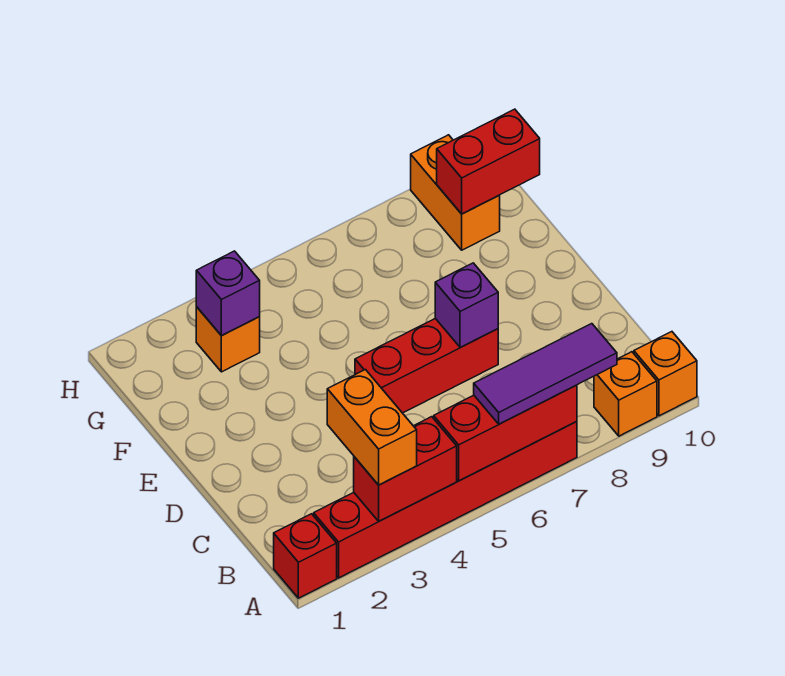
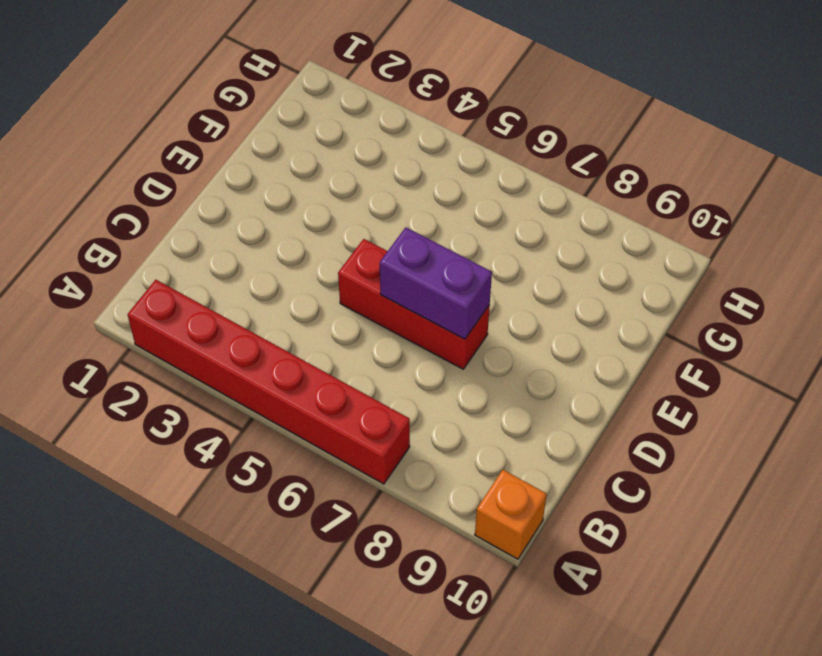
purple 1x2 brick [380,227,492,339] -> purple 1x1 brick [435,263,498,348]
none -> red 1x1 brick [274,514,337,598]
none -> orange 1x1 brick [594,352,657,436]
none -> orange 1x1 brick [196,307,260,372]

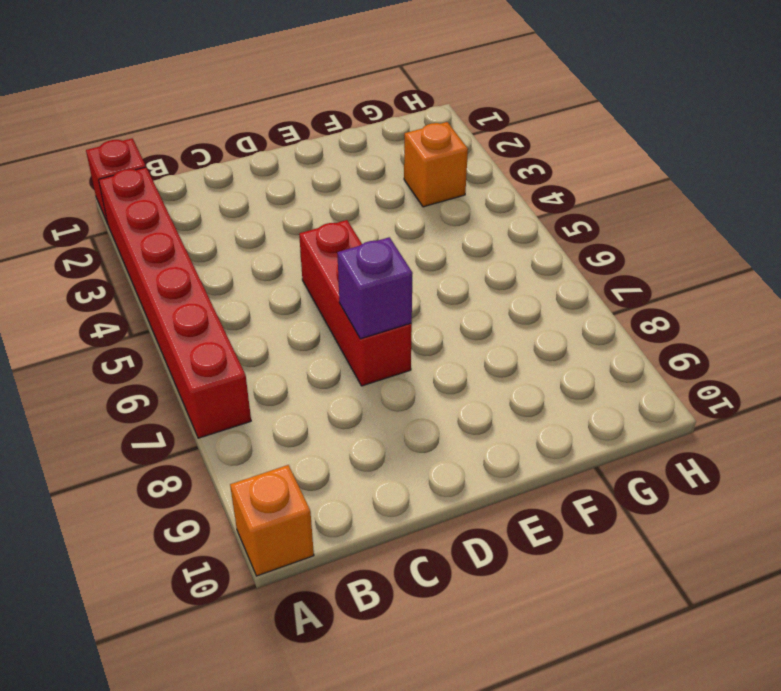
none -> orange 1x1 brick [594,352,657,436]
none -> orange 1x2 brick [411,135,500,250]
none -> red 1x2 brick [354,417,457,521]

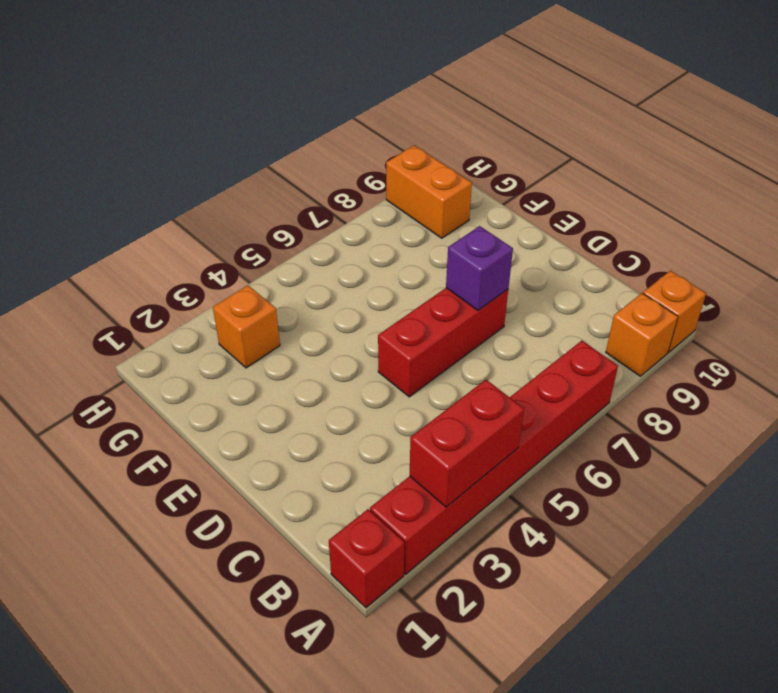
none -> red 1x3 brick [434,385,577,481]
none -> purple 1x1 brick [196,251,260,335]
none -> red 1x2 brick [437,109,540,214]

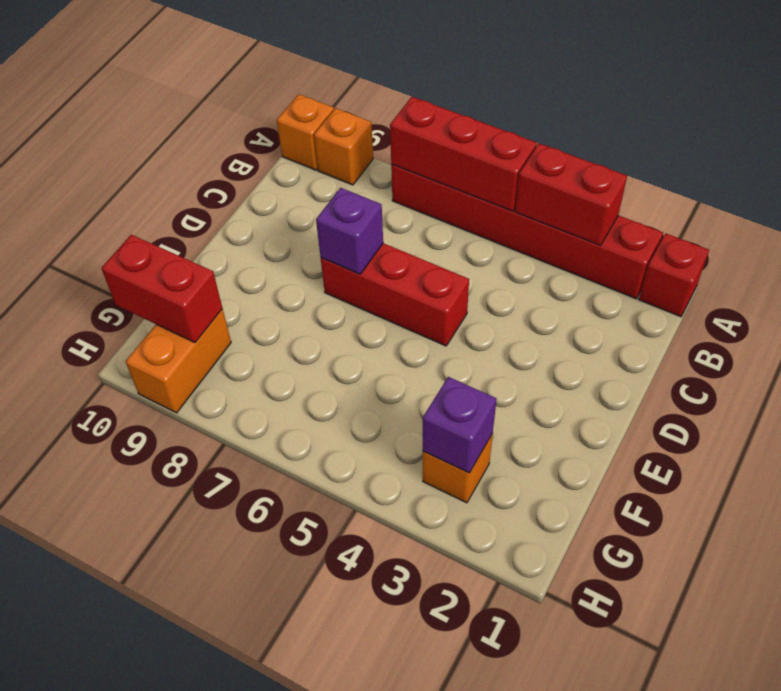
none -> orange 1x2 brick [327,370,417,485]
none -> purple 1x3 tile [474,324,617,424]

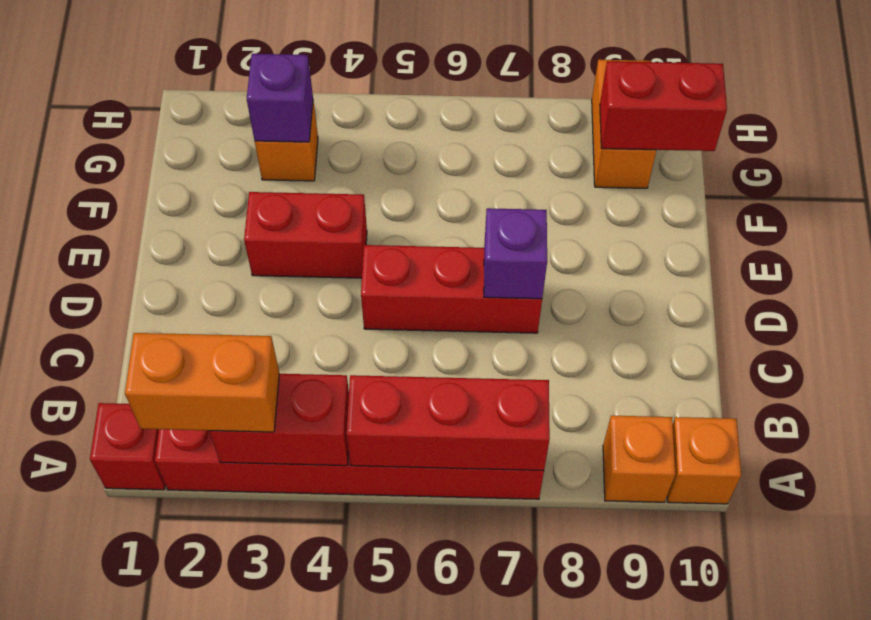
orange 1x2 brick [125,333,279,432] -> orange 1x2 brick turned to [327,370,417,485]
red 1x2 brick [244,192,367,278] -> none
none -> purple 1x3 tile [474,324,617,424]

